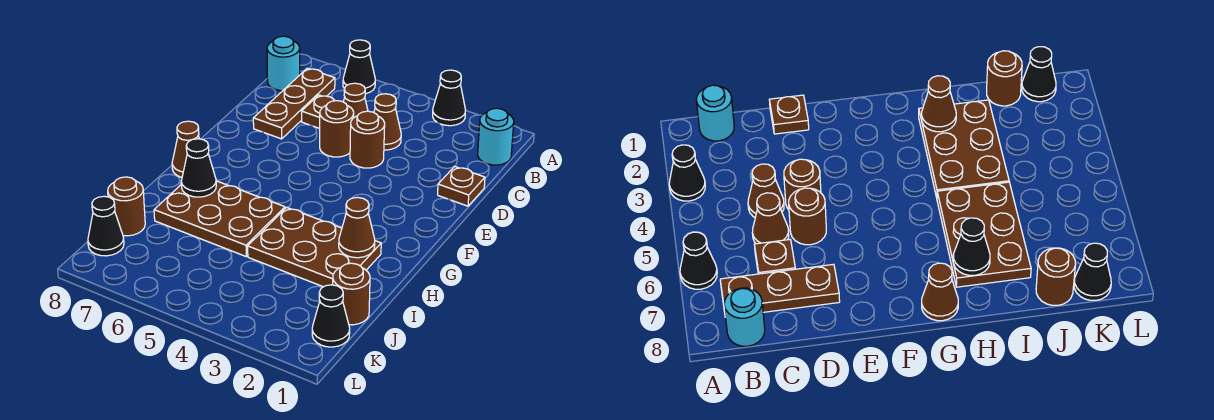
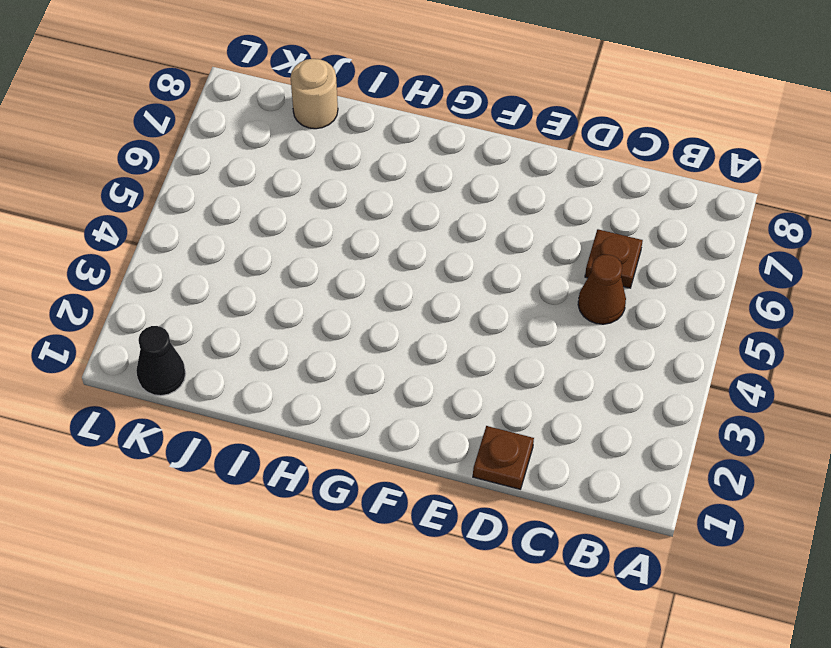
tan 1x1 round brick [291,59,338,129] -> brown 1x1 round brick [108,177,145,236]
none -> black 1x1 cone [433,70,466,126]
none -> black 1x1 cone [343,40,375,94]
none -> cyan 1x1 round brick [478,108,514,165]

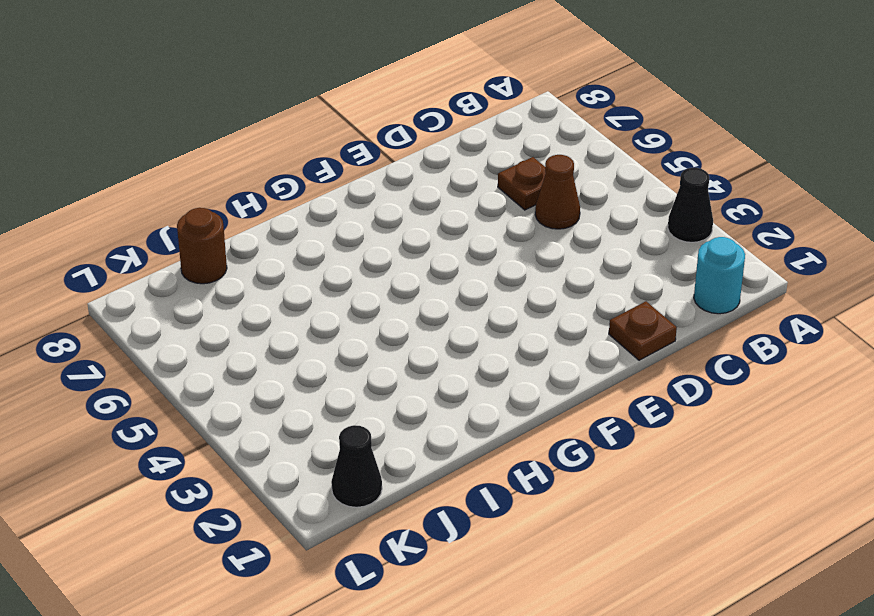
none -> black 1x1 cone [343,40,375,94]
none -> brown 1x3 plate [253,68,335,139]
none -> cyan 1x1 round brick [267,36,300,91]

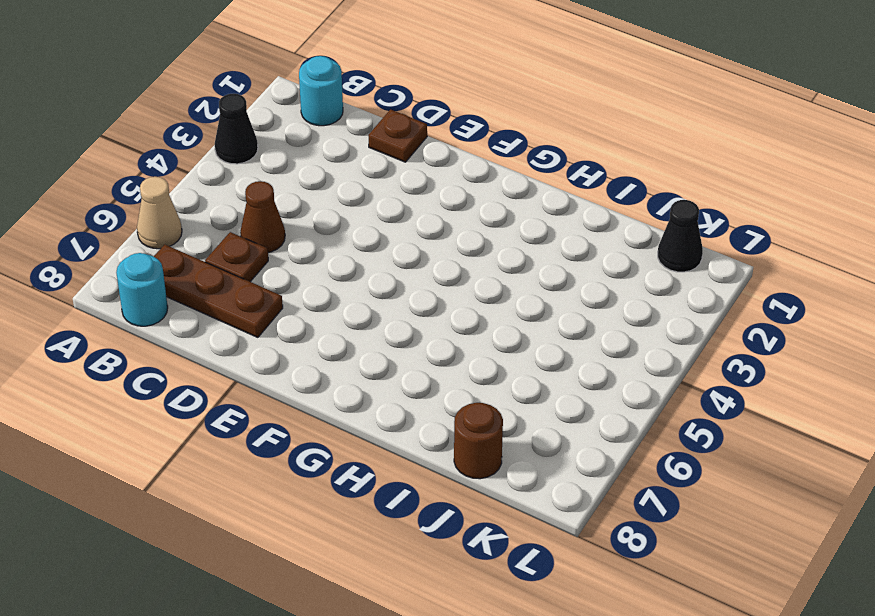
tan 1x1 cone [137,177,182,249] -> black 1x1 cone [343,40,375,94]
none -> brown 1x1 cone [374,94,401,150]
none -> brown 1x1 round brick [350,111,385,168]
none -> brown 1x1 round brick [320,101,354,157]

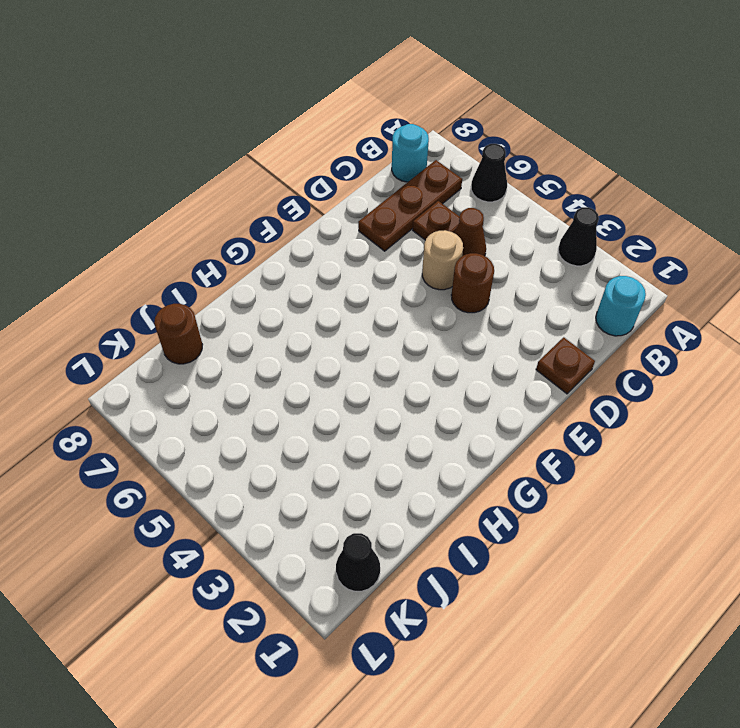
tan 1x1 round brick [422,230,463,290] -> brown 1x1 round brick [320,101,354,157]
none -> brown 1x1 cone [374,94,401,150]
none -> brown 1x1 cone [172,121,199,177]
none -> brown 2x3 plate [248,207,381,287]

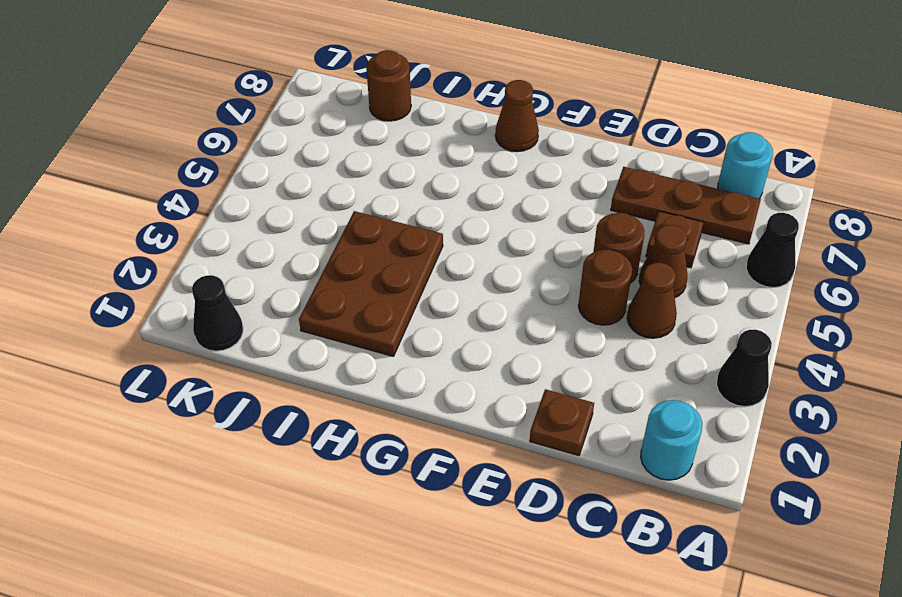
none -> brown 2x3 plate [154,181,285,256]
none -> brown 1x1 round brick [333,263,370,325]
none -> black 1x1 cone [88,196,124,256]

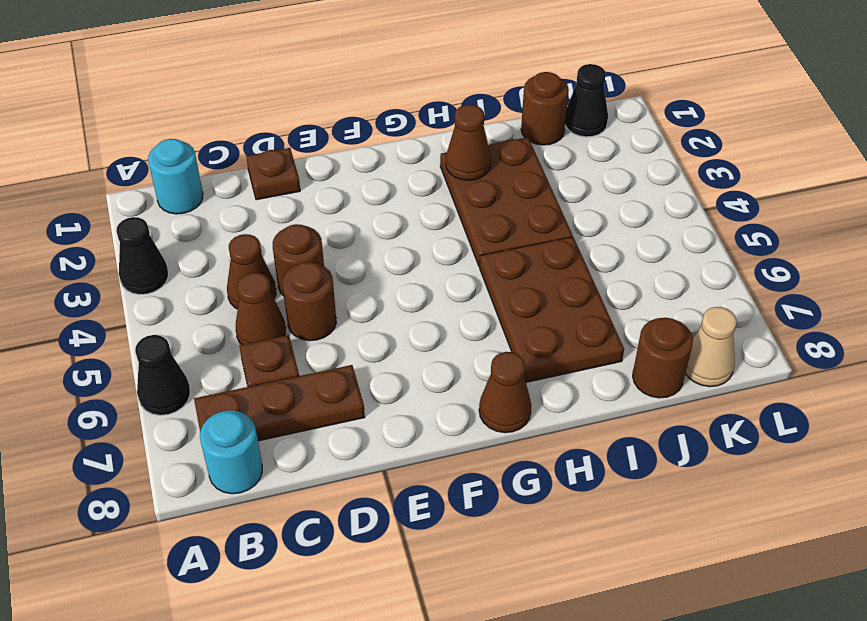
tan 1x1 cone [685,307,737,387] -> black 1x1 cone [88,196,124,256]
none -> black 1x1 cone [181,139,216,197]

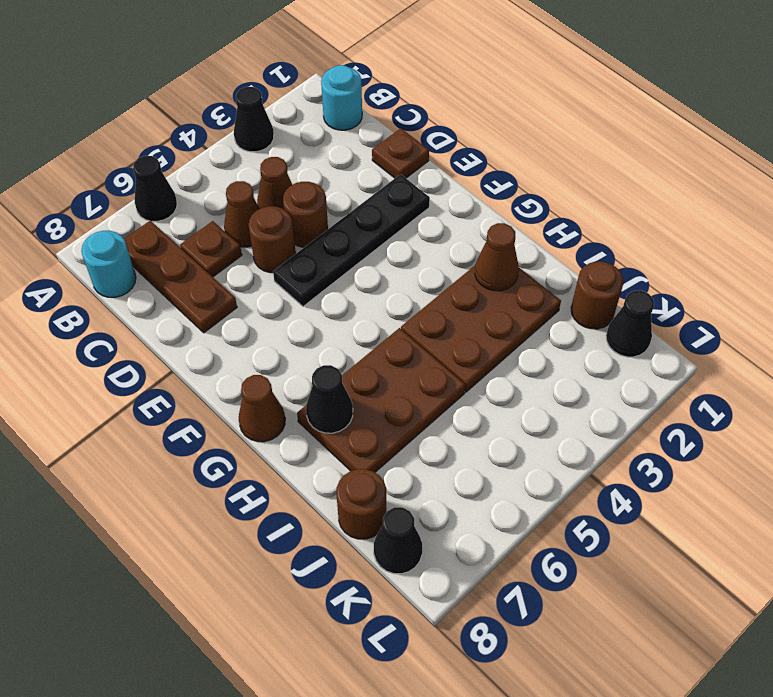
black 1x4 plate [273,174,430,306] -> none

